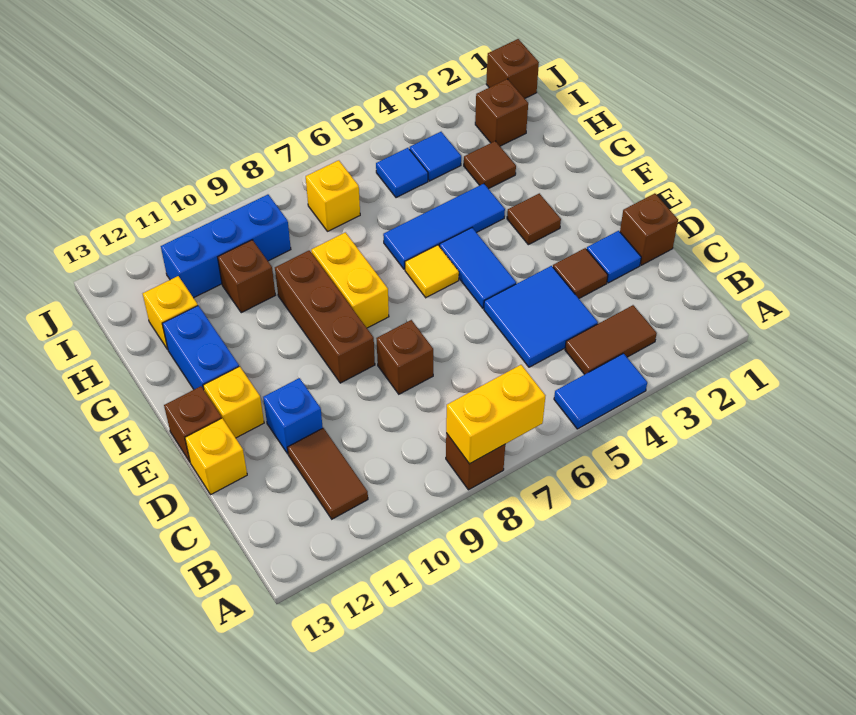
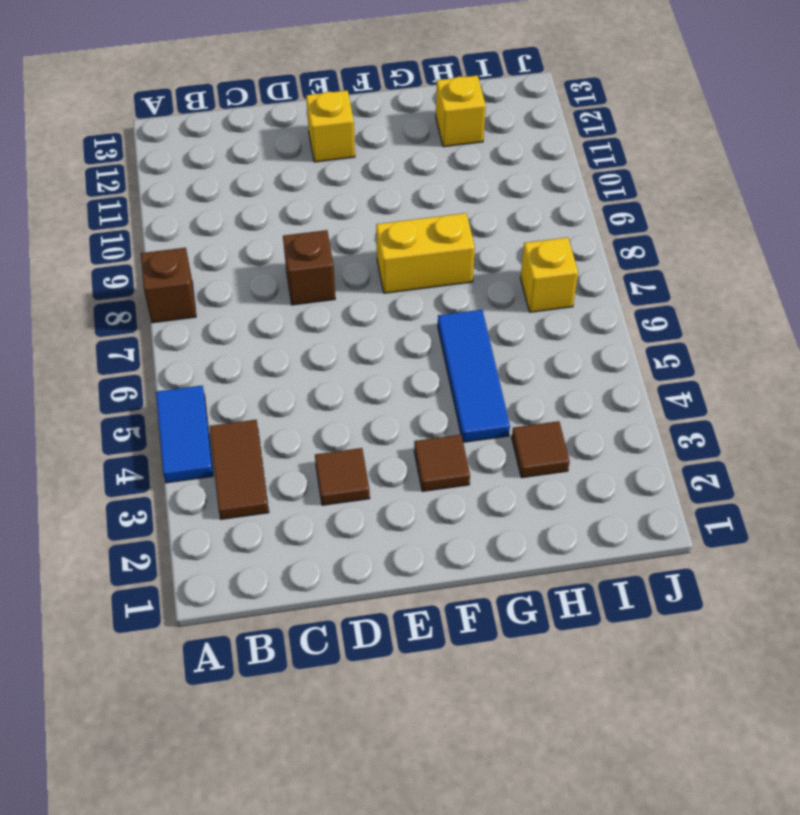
none -> brown 1x2 tile [287,428,368,519]
none -> blue 2x2 tile [484,266,598,367]
none -> brown 1x1 brick [620,193,678,265]
none -> blue 1x1 tile [587,231,641,283]

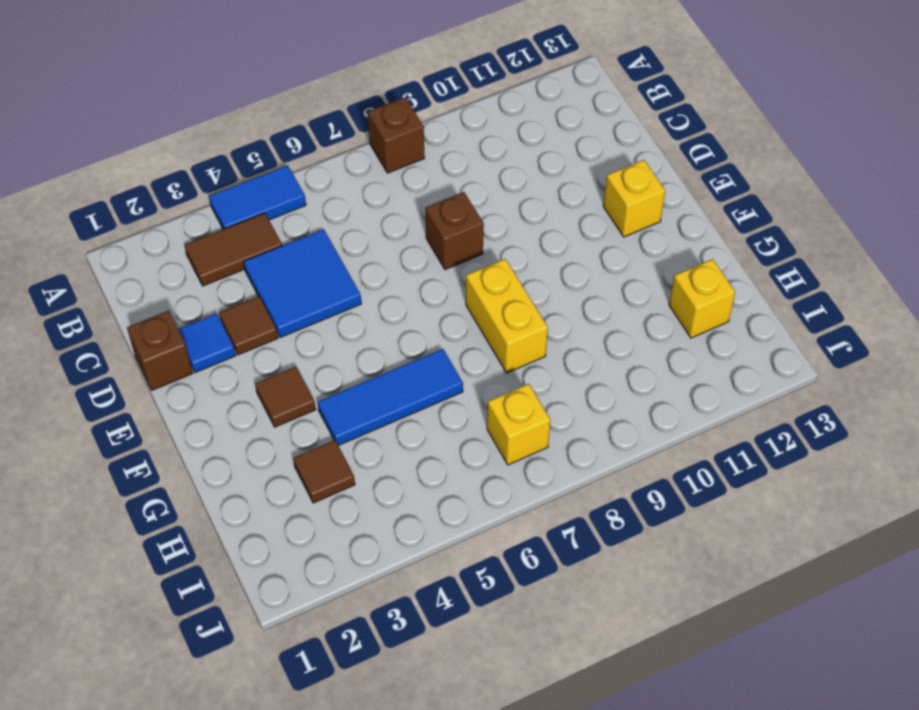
none -> brown 1x2 tile [287,428,368,519]
none -> blue 1x1 brick [263,378,323,454]
none -> yellow 1x1 brick [185,418,247,495]
none -> blue 1x2 tile [440,228,516,308]

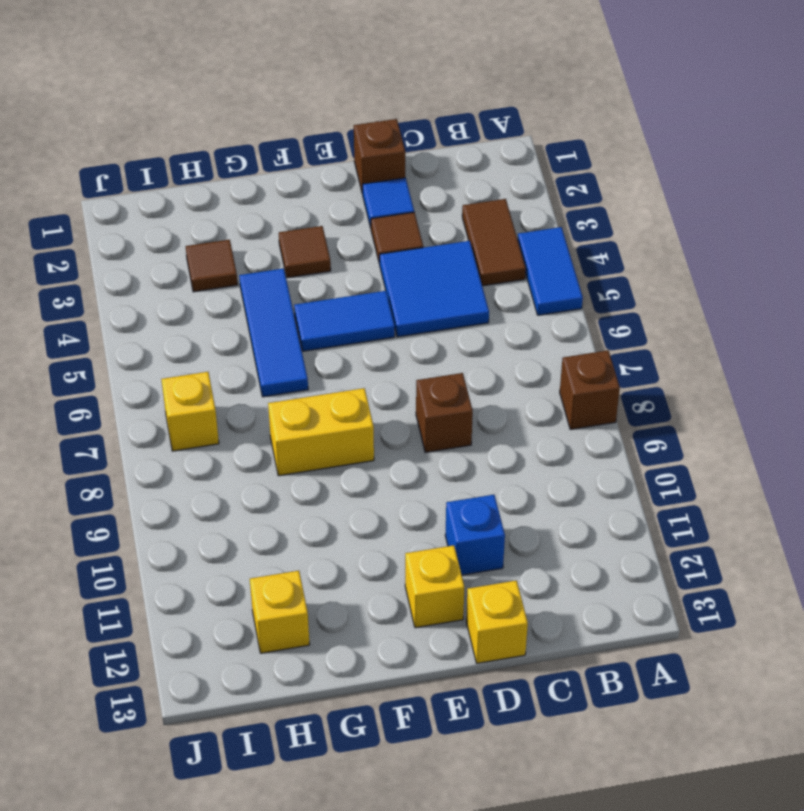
none -> brown 1x2 tile [287,428,368,519]
none -> brown 1x3 brick [275,250,375,383]
none -> brown 1x1 brick [164,386,221,462]
none -> yellow 1x1 tile [405,245,459,298]

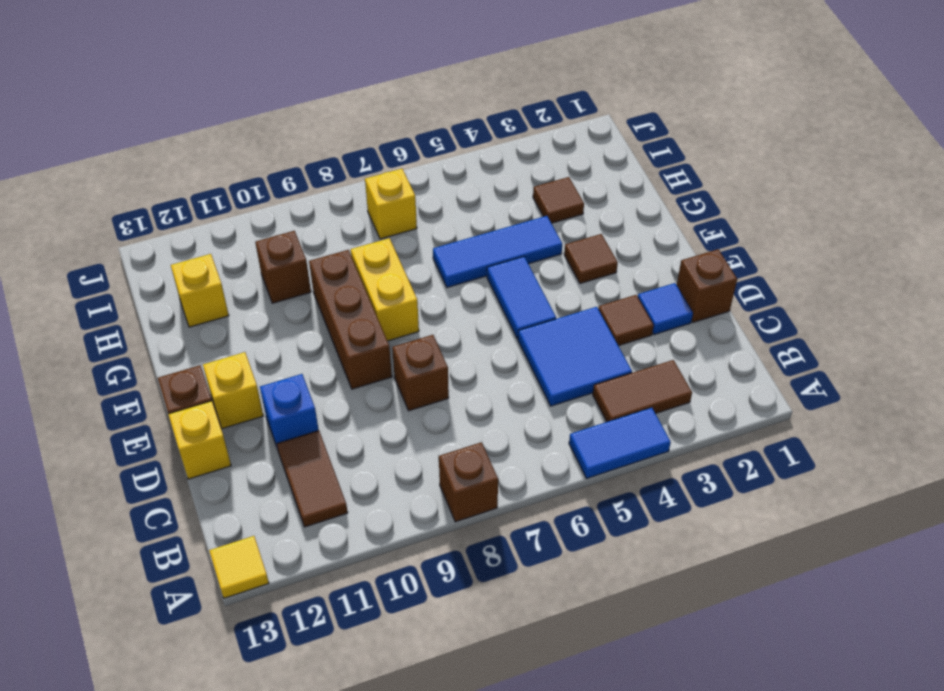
yellow 1x1 tile [209,536,269,598] -> yellow 1x1 tile moved to [405,245,459,298]
none -> blue 1x2 brick [162,306,239,389]
none -> brown 1x1 brick [475,79,528,146]
none -> blue 1x1 tile [410,132,461,181]
none -> blue 1x1 tile [376,148,428,198]

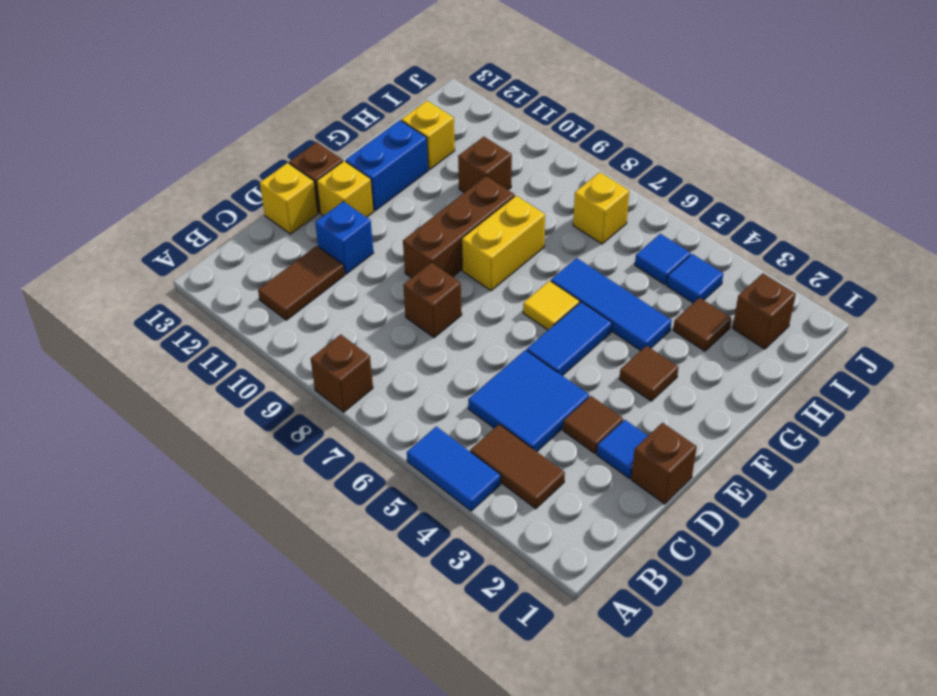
none -> blue 1x3 brick [161,195,291,298]
none -> brown 1x1 brick [486,39,539,98]
none -> yellow 1x2 brick [446,365,545,464]

